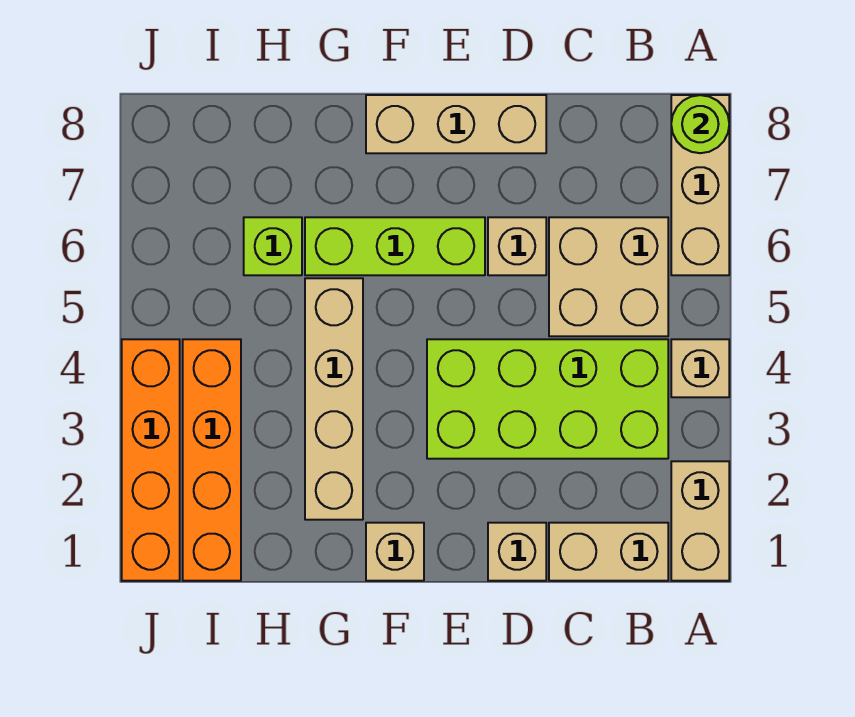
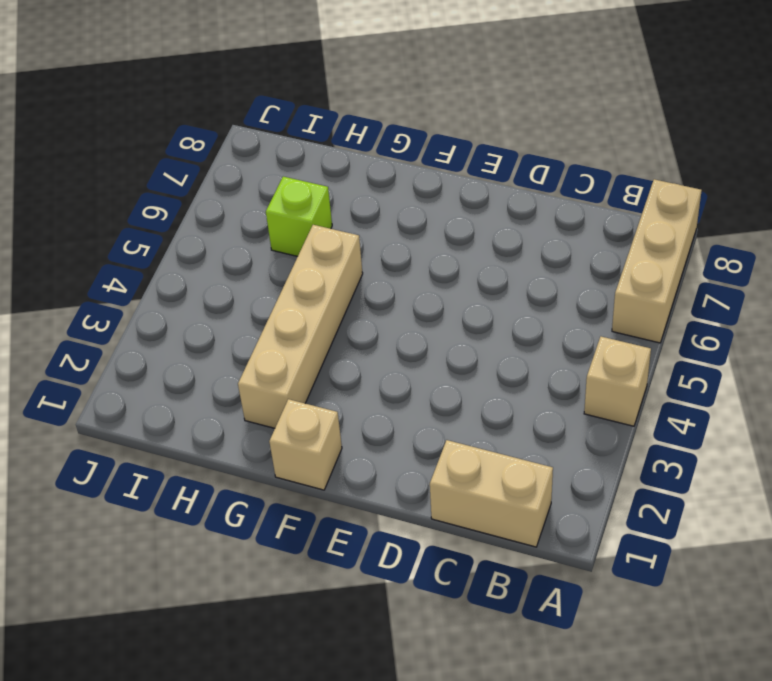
none -> tan 1x2 brick [671,461,729,581]
none -> lime 2x4 brick [427,339,668,459]
none -> tan 2x2 brick [549,217,668,336]

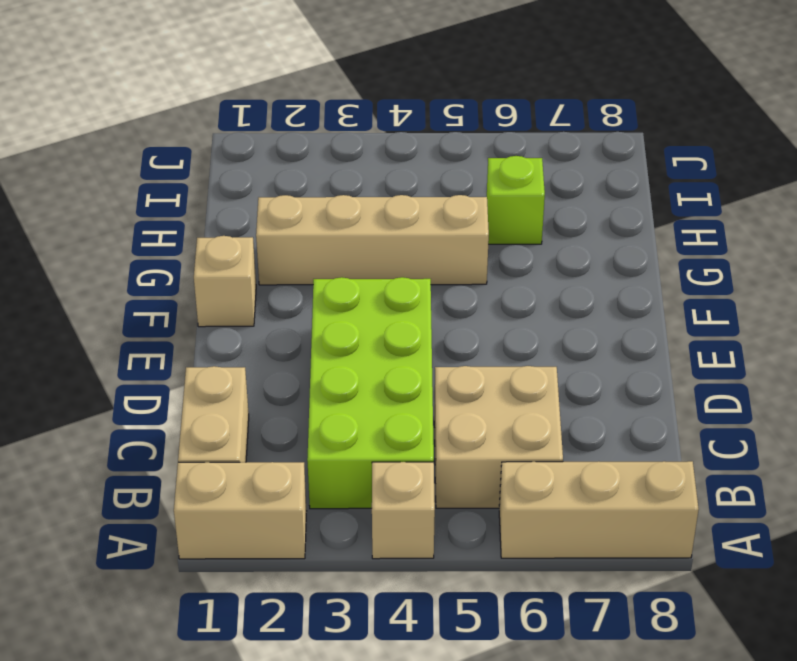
none -> tan 1x1 brick [488,523,546,581]
none -> tan 1x1 brick [488,217,546,275]
none -> tan 1x3 brick [366,95,546,153]

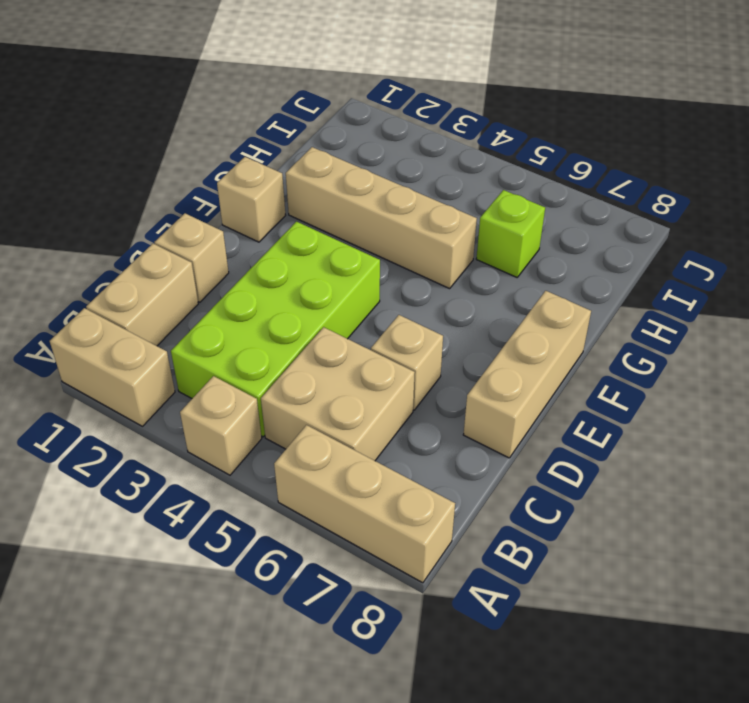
none -> lime 1x3 brick [305,217,485,275]
none -> orange 1x4 brick [183,339,241,581]
none -> orange 1x4 brick [122,339,180,581]

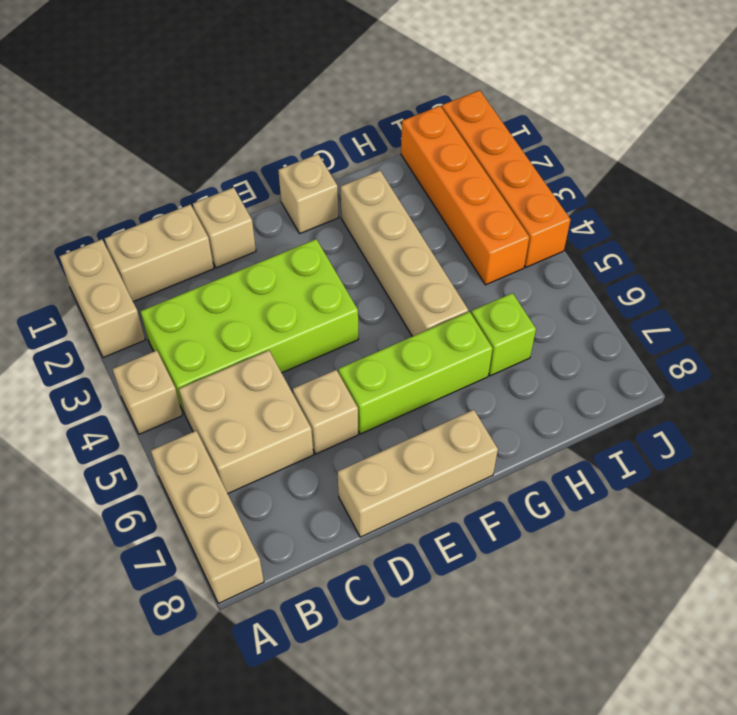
none -> lime 1x1 round brick [671,95,729,153]

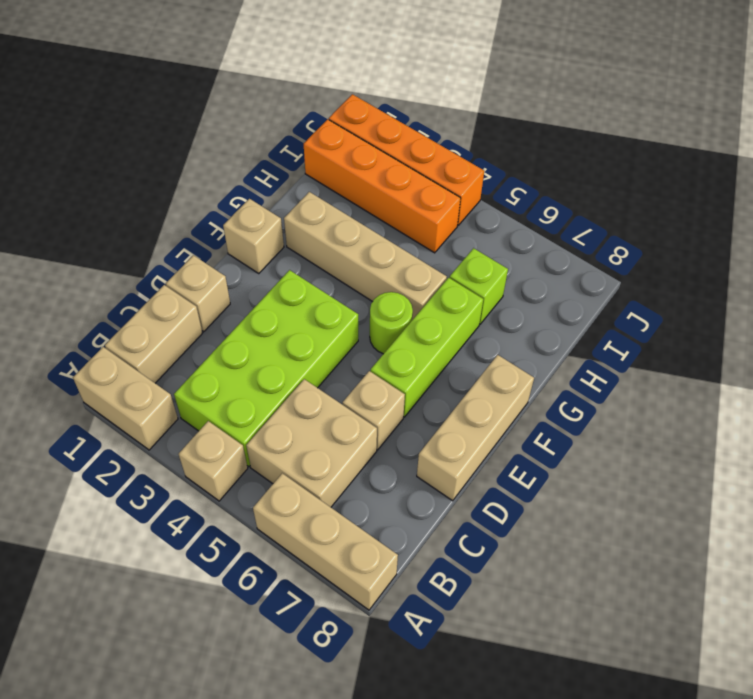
lime 1x1 round brick [370,292,413,354] -> lime 1x1 round brick moved to [671,95,729,153]

